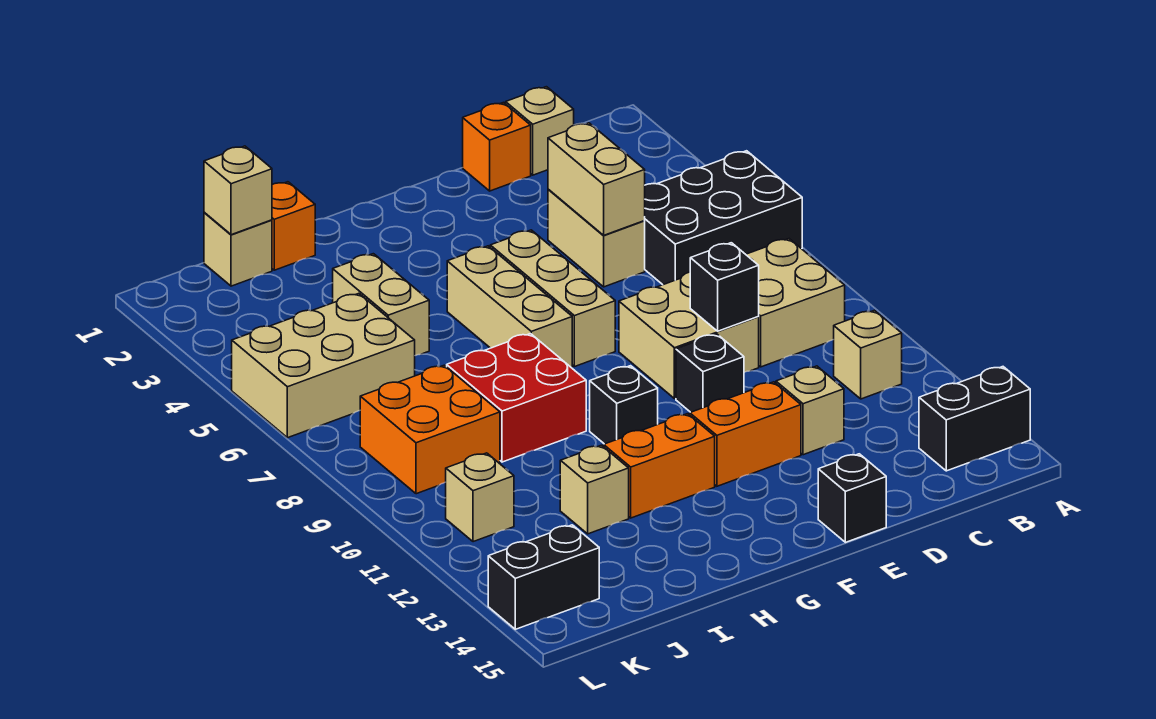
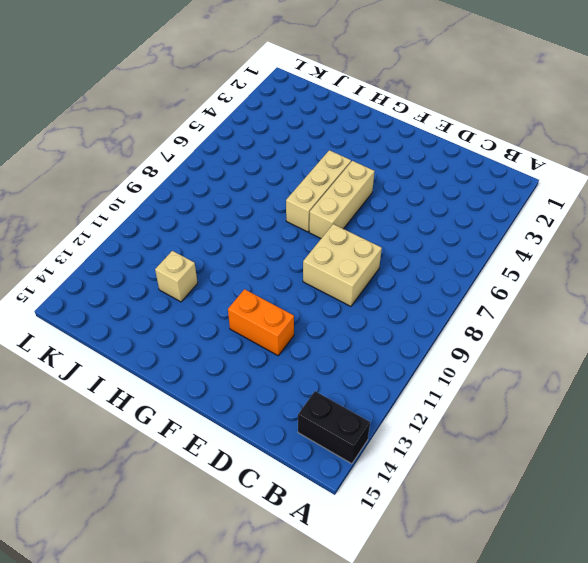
none -> black 2x3 brick [645,151,802,285]
none -> tan 2x2 brick [746,239,845,367]
none -> tan 1x1 brick [834,310,902,399]

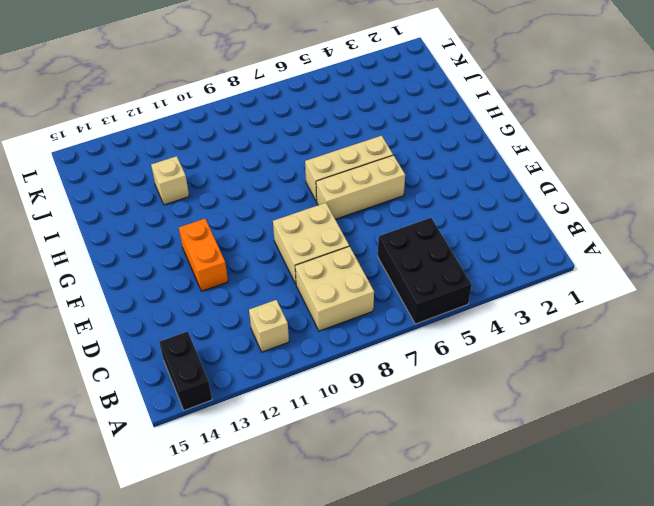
none -> tan 1x1 brick [506,87,574,175]
none -> orange 1x1 brick [463,102,531,191]
none -> tan 1x2 brick [548,190,645,287]

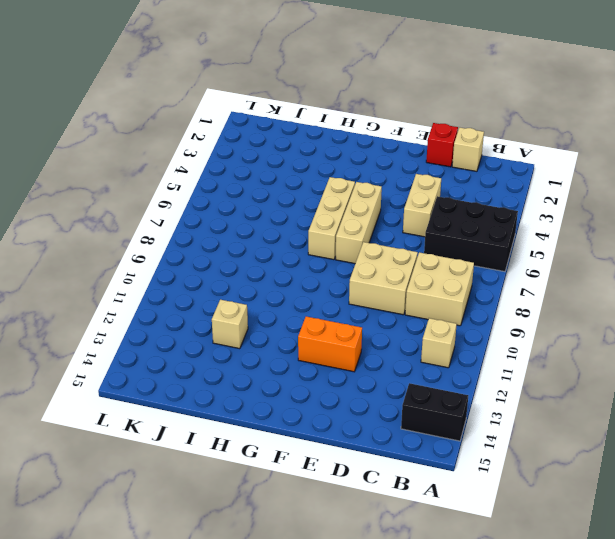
red 1x1 brick [426,123,458,167] -> orange 1x1 brick [463,102,531,191]
none -> tan 1x1 brick [776,366,844,455]
none -> black 1x1 brick [676,334,744,412]
none -> black 1x1 brick [818,454,886,542]

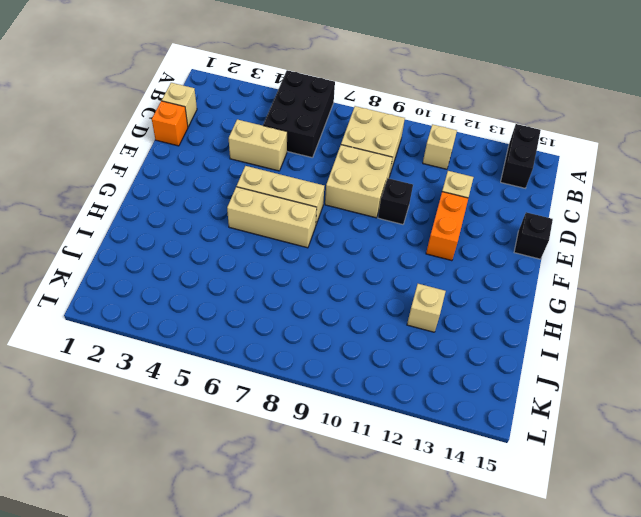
none -> black 1x1 brick [590,366,658,444]
none -> orange 1x2 brick [604,414,715,518]
none -> red 2x2 brick [447,334,586,462]

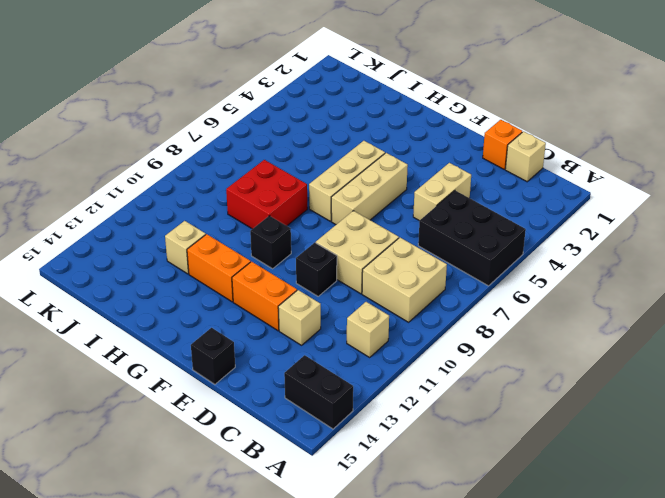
none -> orange 1x1 brick [272,182,315,270]
none -> tan 1x2 brick [333,254,429,356]
none -> tan 1x1 brick [204,212,272,286]

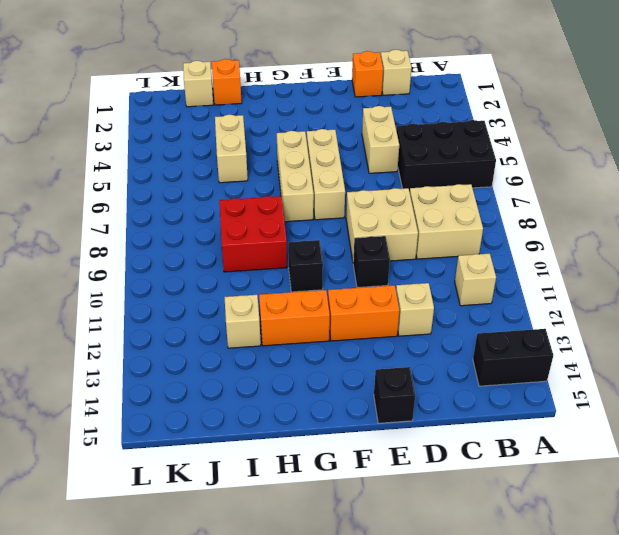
none -> tan 2x3 brick [232,293,415,438]
none -> orange 2x2 brick [360,365,500,494]
none -> tan 1x1 brick [446,453,514,542]

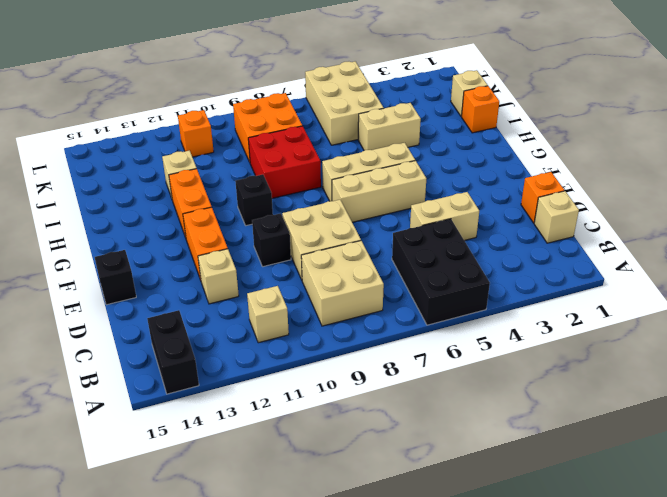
orange 1x1 brick [178,110,214,157] -> tan 1x1 brick [446,453,514,542]
none -> black 1x2 brick [488,525,599,629]
none -> tan 1x2 brick [548,123,645,236]
none -> black 1x1 brick [690,243,759,331]

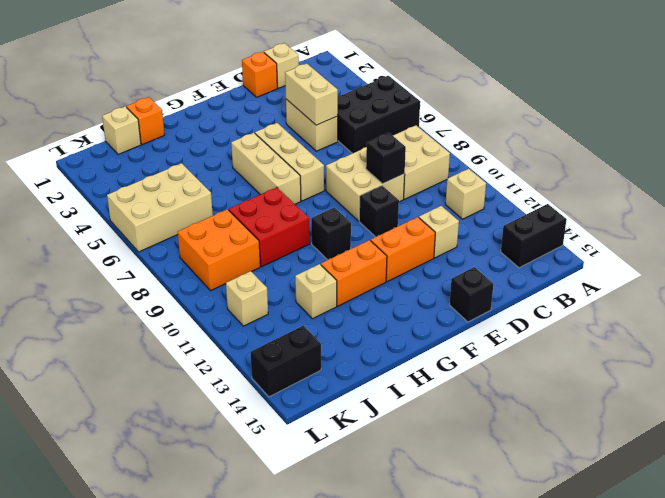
none -> tan 1x2 brick [333,254,429,356]
none -> tan 1x1 brick [204,146,272,235]

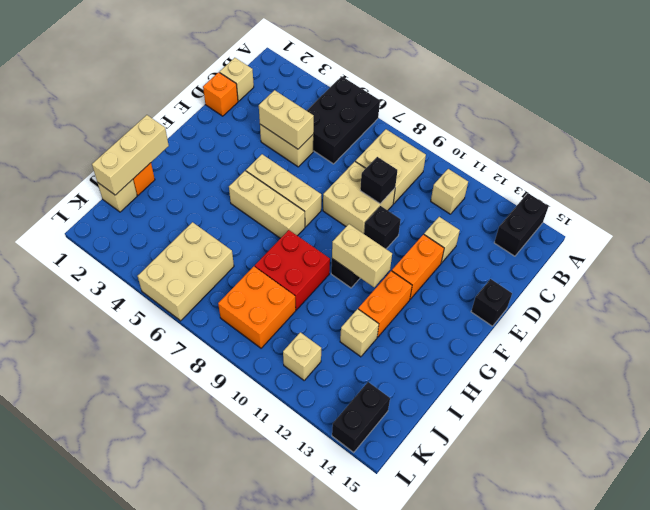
tan 1x2 brick [332,224,392,287] -> tan 1x2 brick moved to [333,254,429,356]
tan 1x3 brick [92,115,169,195] -> tan 1x1 brick [204,146,272,235]

